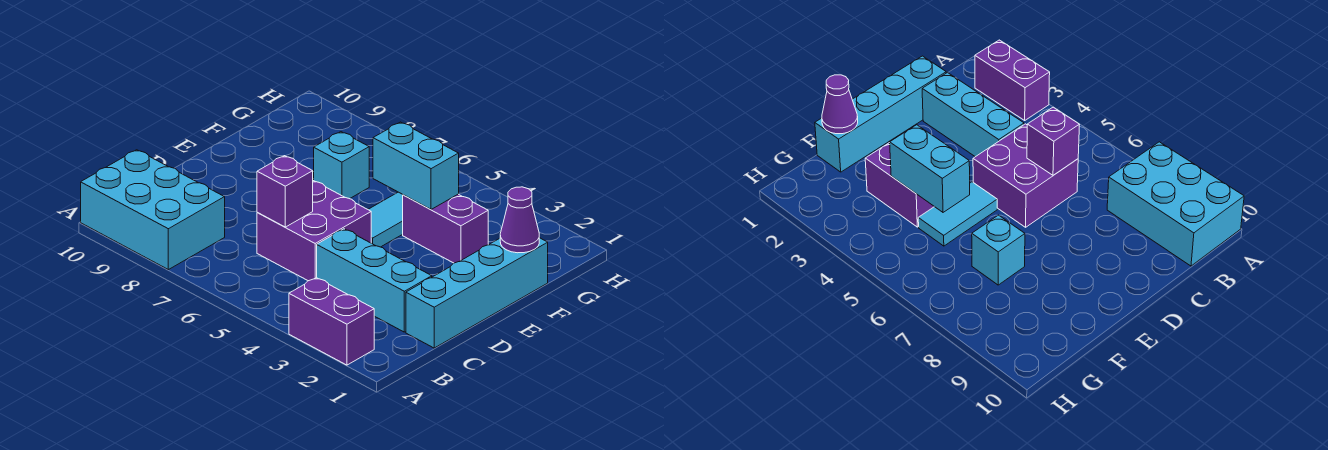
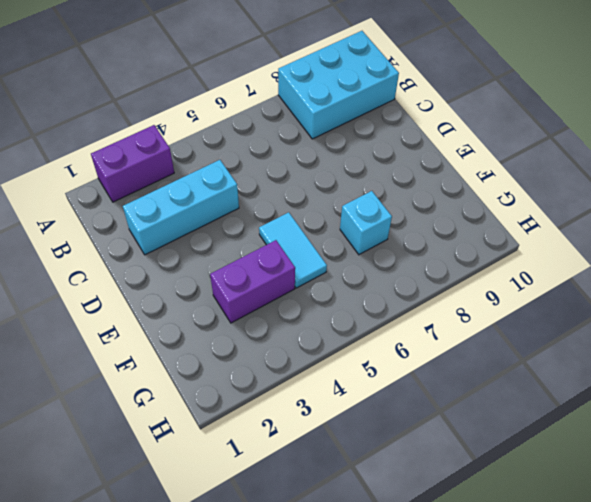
none -> cyan 1x4 brick [406,238,548,348]
none -> purple 2x2 brick [257,180,371,281]

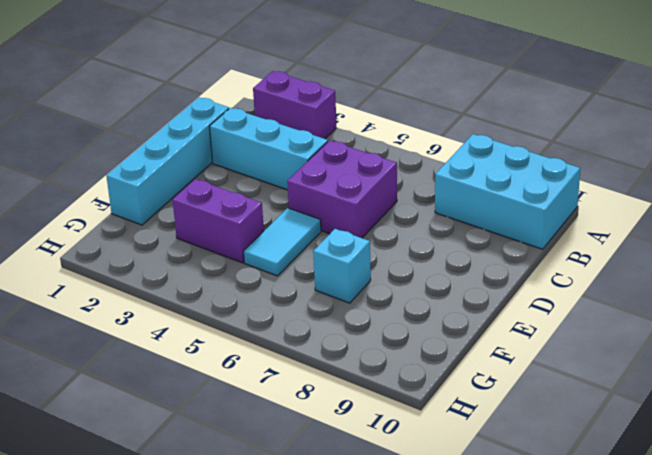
none -> purple 1x1 brick [257,156,313,227]
none -> purple 1x1 cone [500,187,539,253]

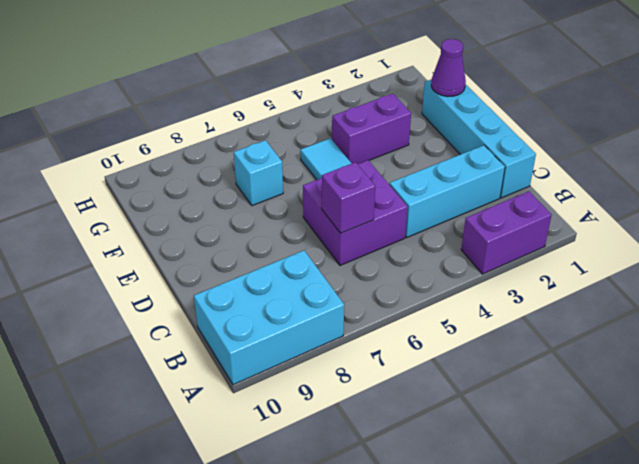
none -> cyan 1x2 brick [373,122,459,209]

